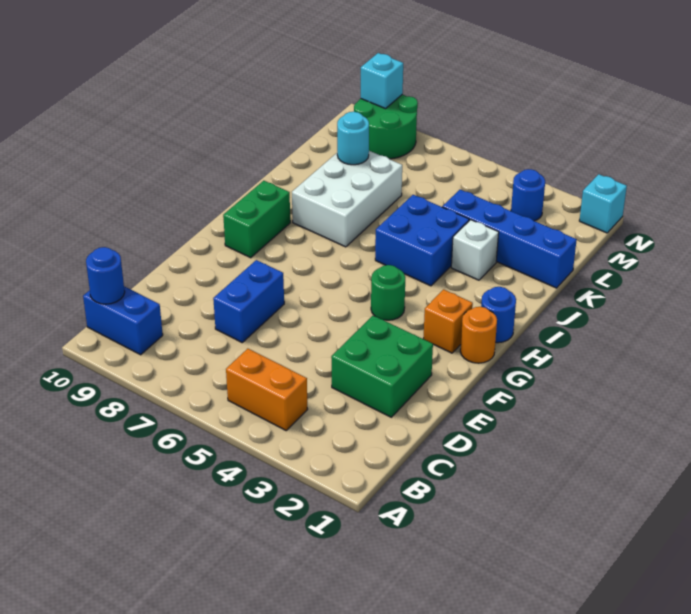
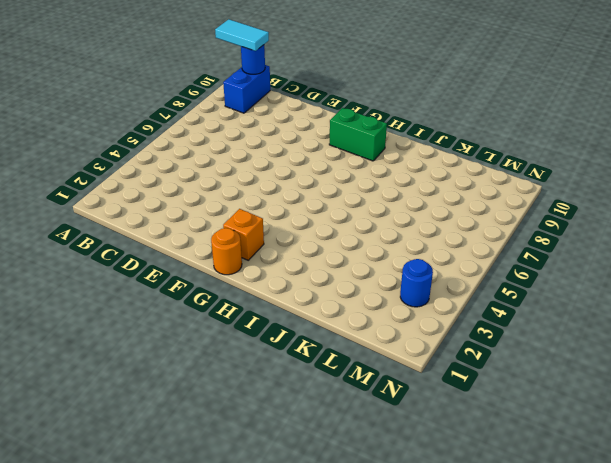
cyan 1x2 tile [215,19,269,51] -> none
none -> orange 1x2 brick [226,349,308,430]
none -> green 2x2 brick [331,316,433,417]
none -> blue 1x2 brick [213,260,284,342]

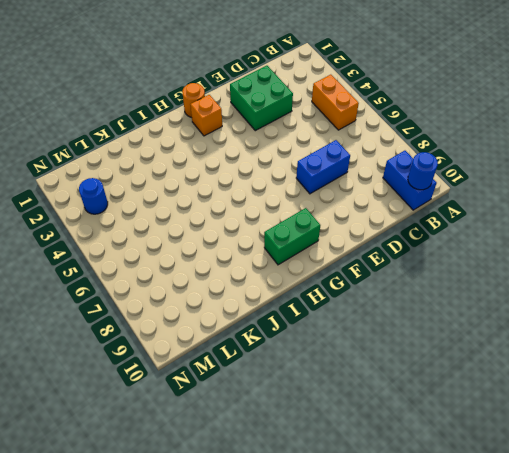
none -> green 1x1 round brick [371,265,405,320]
none -> blue 1x1 round brick [481,287,516,343]
none -> blue 2x2 brick [375,195,469,286]

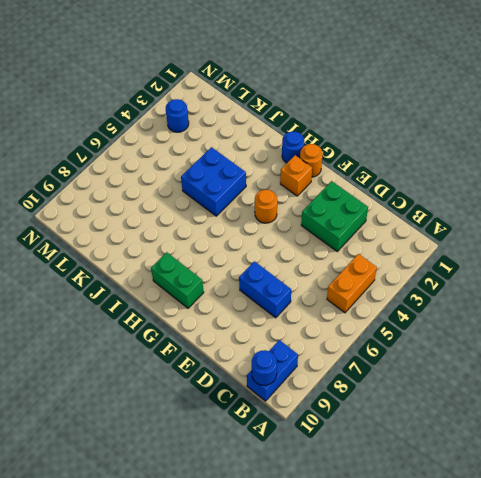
orange 1x1 round brick [255,190,277,223] -> green 1x1 round brick [371,265,405,320]
none -> white 2x3 brick [292,151,402,247]
none -> white 1x1 brick [451,220,499,280]
none -> blue 1x4 brick [442,190,577,288]

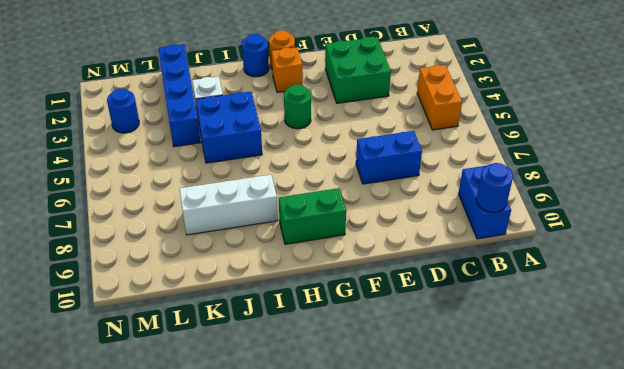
white 1x3 brick [179,175,278,235] -> white 2x3 brick [292,151,402,247]
none -> green 2x2 round brick [354,94,418,159]
none -> cyan 1x1 brick [579,174,627,233]
none -> cyan 1x1 round brick [337,112,369,165]

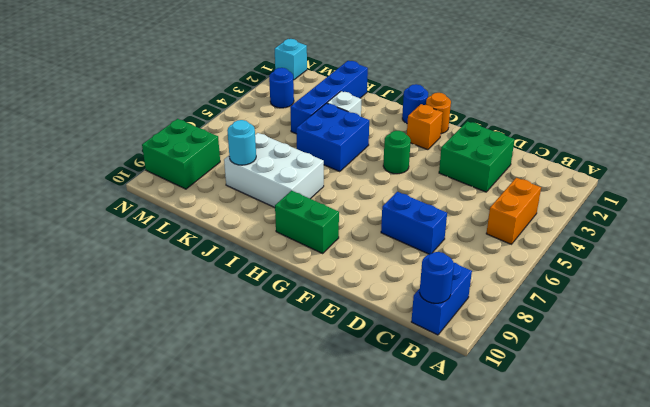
green 2x2 brick [142,119,220,189] -> green 2x2 round brick [354,94,418,159]
none -> cyan 1x1 brick [361,53,403,109]

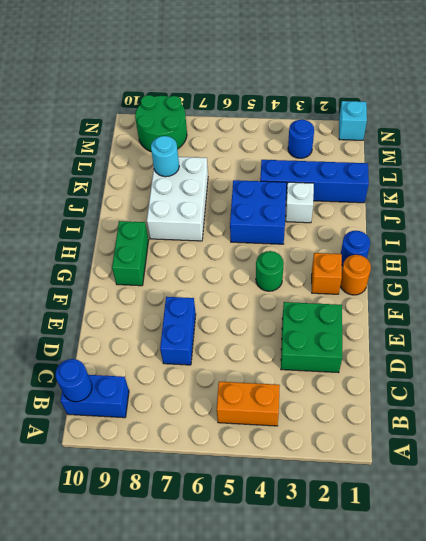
none -> cyan 1x1 brick [361,53,403,109]

